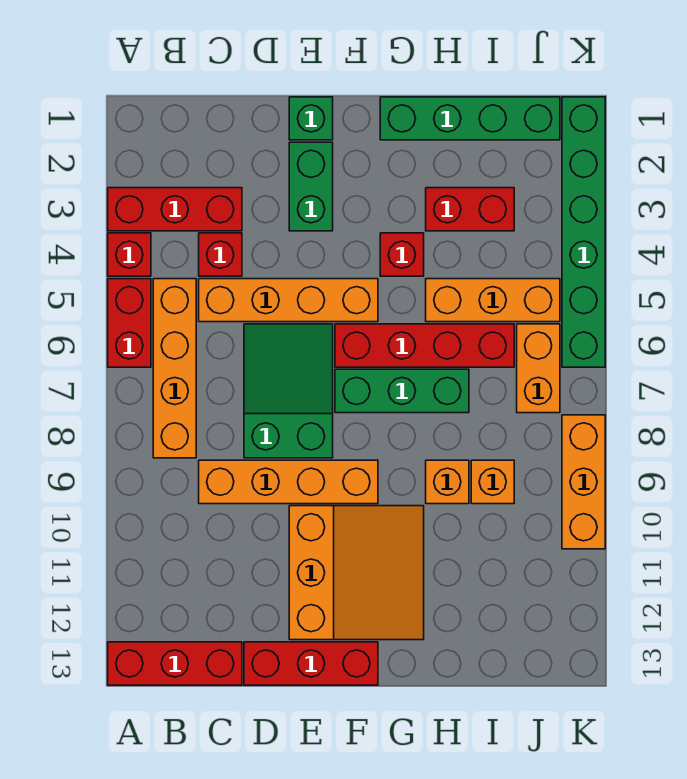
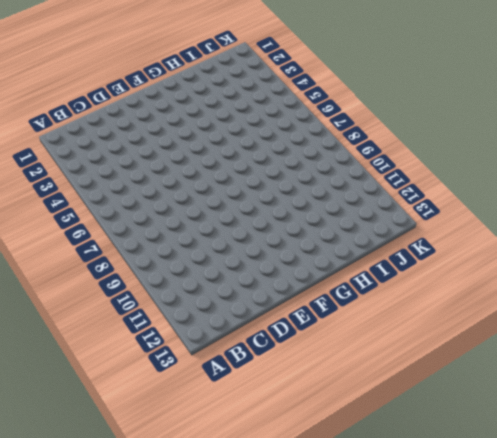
none -> red 1x3 brick [108,188,242,231]
none -> red 1x1 brick [108,233,151,276]
none -> red 1x2 brick [108,279,151,367]

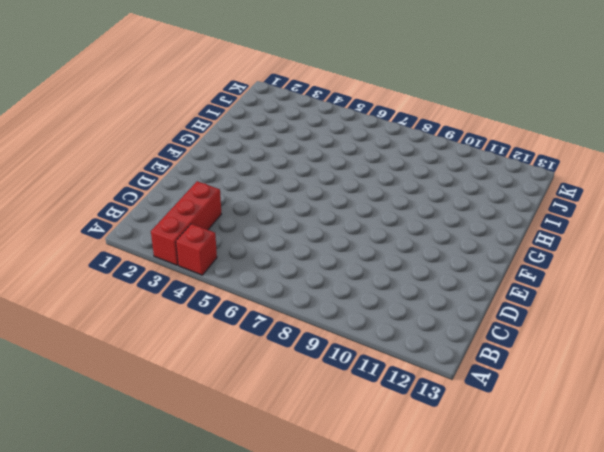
none -> red 1x2 brick [108,279,151,367]
none -> red 1x3 brick [108,642,242,685]
none -> orange 1x4 brick [153,279,196,458]

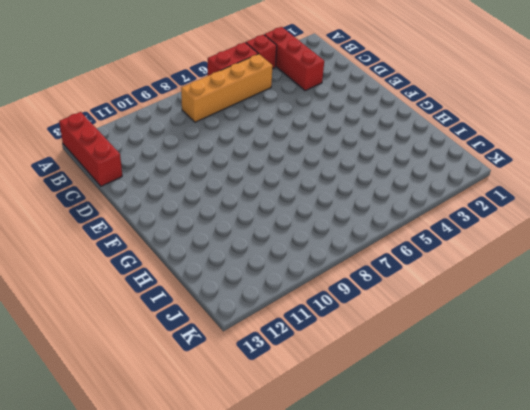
none -> red 1x1 brick [199,233,242,276]
none -> orange 1x4 brick [199,279,378,322]
none -> orange 1x4 brick [199,460,378,504]

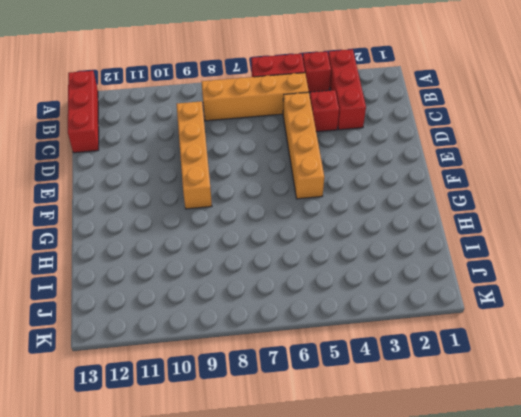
none -> green 2x3 slope [244,324,333,458]
none -> red 1x3 brick [244,642,378,685]
none -> green 1x1 brick [289,97,333,140]

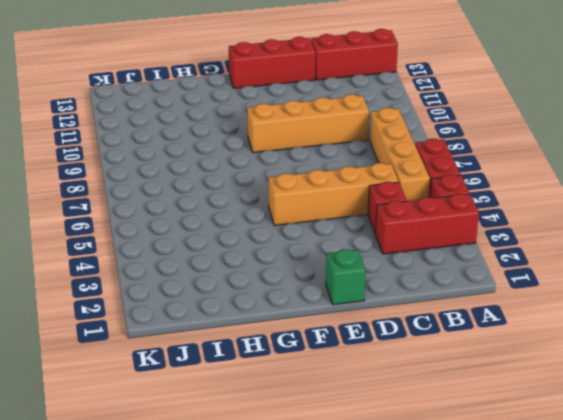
none -> green 2x3 slope [244,324,333,458]
none -> green 1x2 brick [289,142,333,231]
none -> orange 3x3 slope [289,506,424,640]

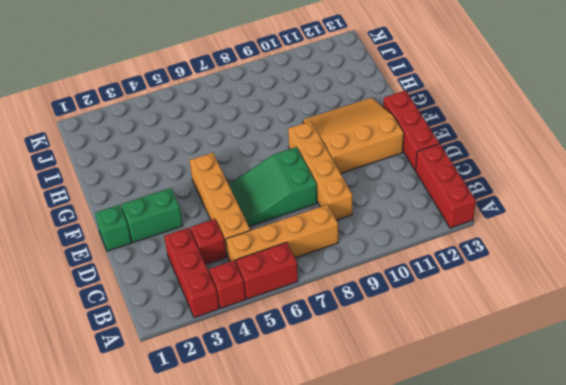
none -> red 1x4 brick [335,324,514,367]
none -> green 1x3 brick [335,369,469,413]
none -> green 1x4 brick [380,97,560,140]

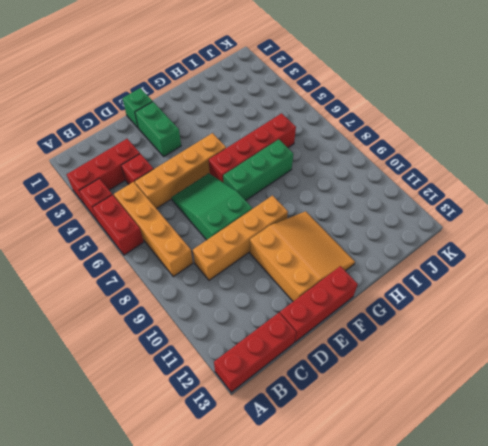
none -> green 1x4 brick [380,97,560,140]
none -> red 1x1 brick [380,233,424,276]
none -> red 1x2 brick [426,188,514,231]

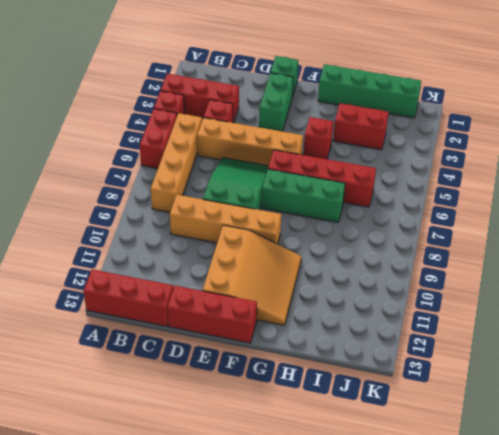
none -> orange 1x3 brick [426,279,560,322]
none -> orange 1x1 brick [426,460,469,504]
none -> orange 1x1 brick [471,460,514,504]

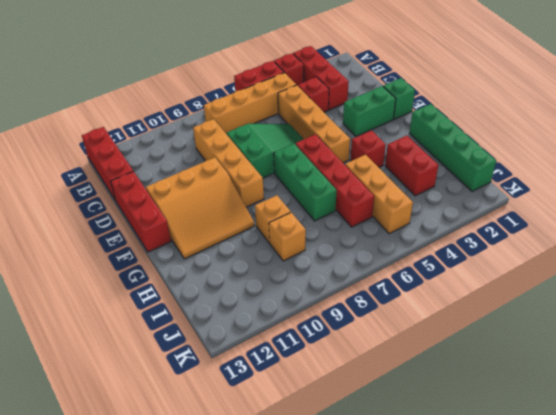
none -> orange 1x2 brick [517,324,560,413]
none -> green 1x6 brick [562,97,605,367]
none -> orange 1x3 brick [562,415,605,549]

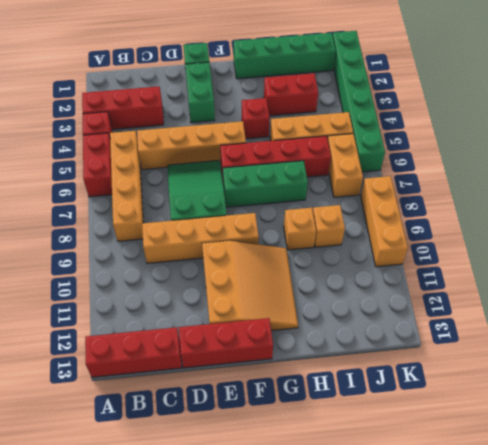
none -> red 1x1 brick [199,233,242,276]

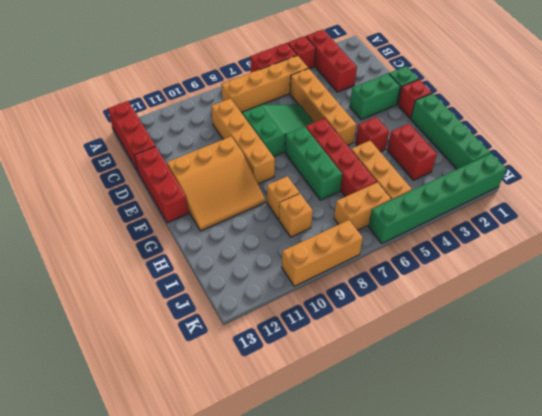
red 1x1 brick [398,80,432,118] -> red 1x1 brick moved to [199,233,242,276]

